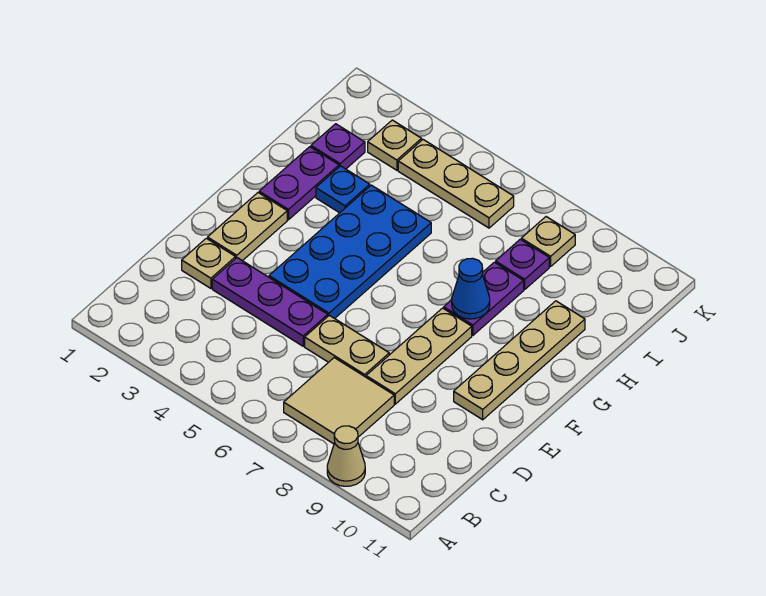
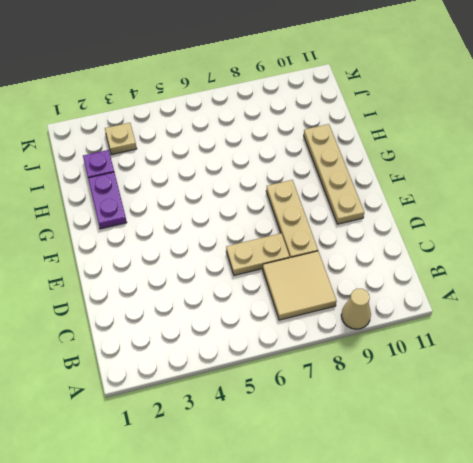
none -> tan 1x1 plate [182,238,236,288]
none -> purple 1x3 plate [212,258,328,346]
none -> tan 1x2 plate [208,193,287,261]

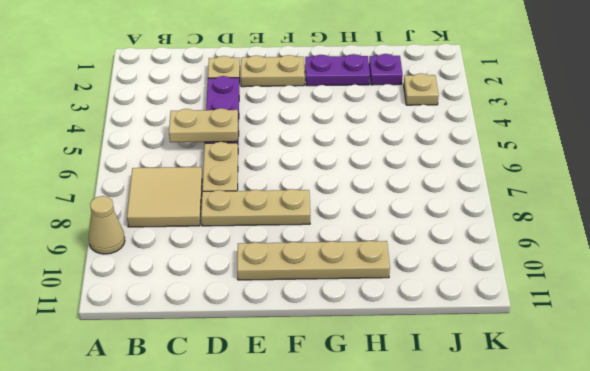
tan 1x2 plate [169,108,238,142] -> none
none -> blue 2x4 plate [269,185,431,319]
none -> purple 1x2 plate [444,262,524,335]
none -> blue 1x1 plate [316,166,370,213]

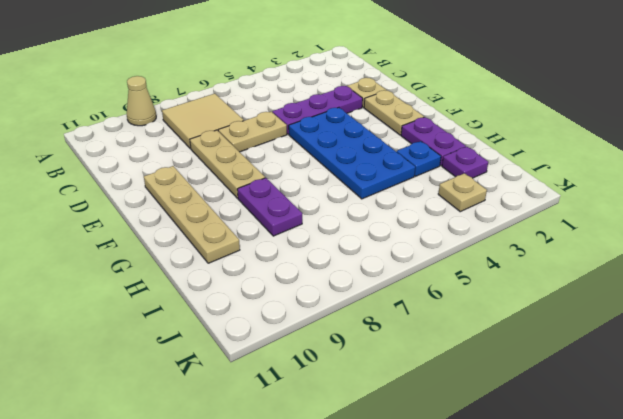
none -> purple 1x1 plate [496,239,549,289]
none -> tan 1x3 plate [398,140,514,228]
none -> tan 1x1 plate [521,217,575,267]

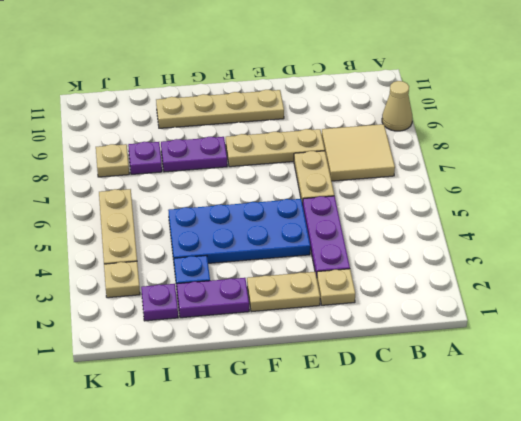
none -> blue 1x1 cone [452,258,490,319]

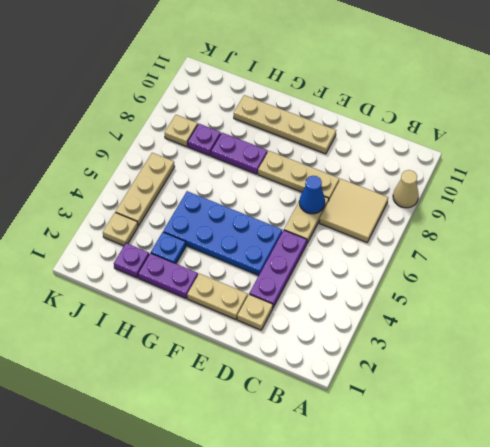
blue 1x1 cone [299,176,325,214] -> blue 1x1 cone moved to [452,258,490,319]

